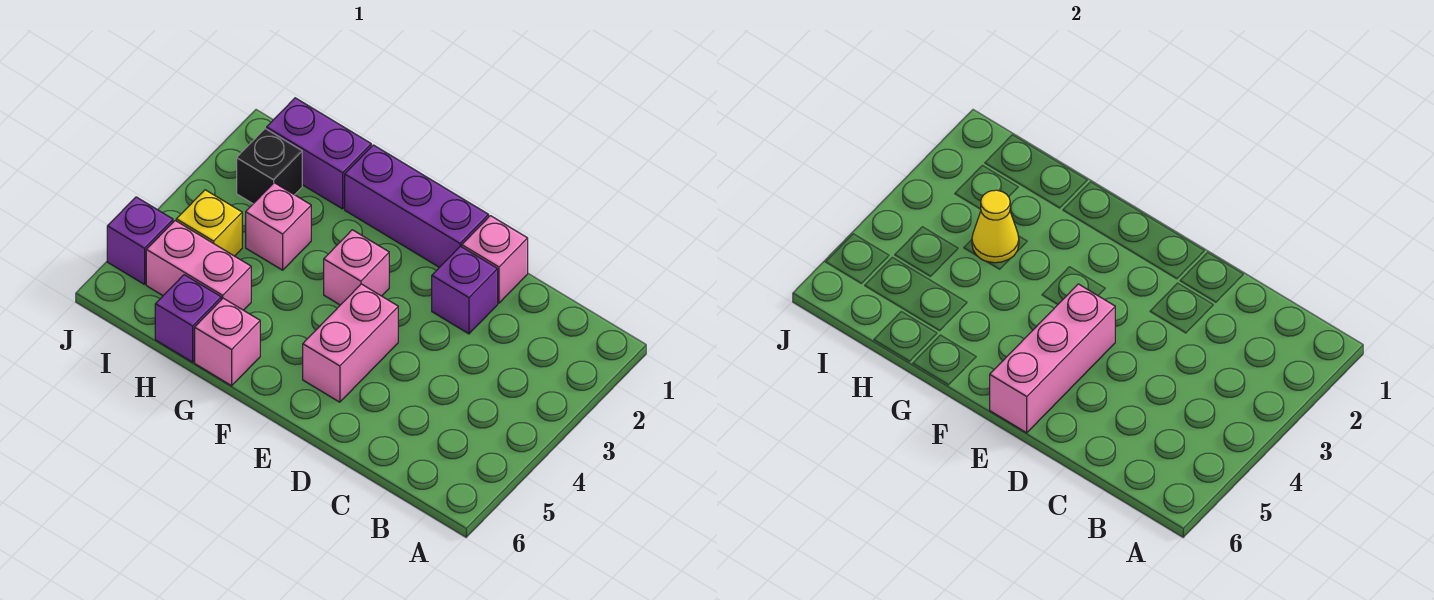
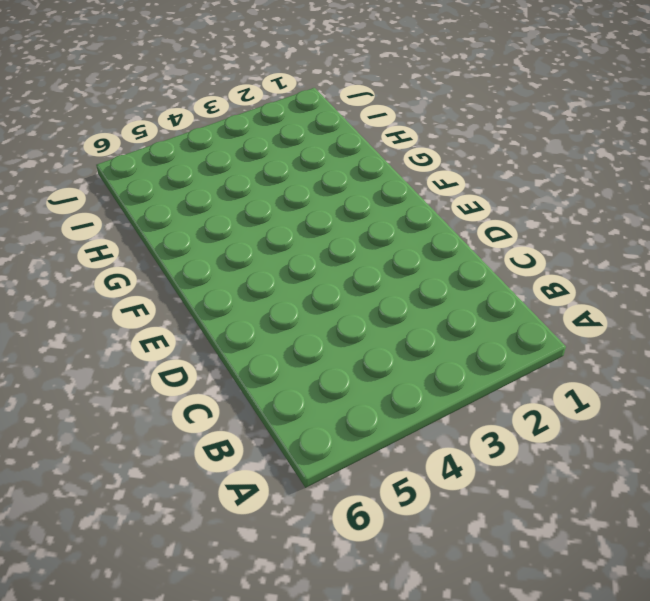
none -> pink 1x1 brick [462,216,528,303]
none -> purple 1x1 brick [432,246,498,334]
none -> purple 1x3 brick [345,145,489,267]

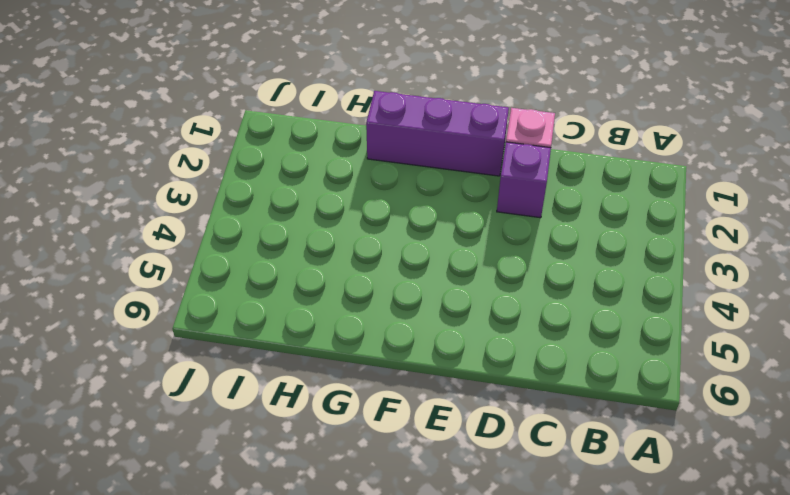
none -> pink 1x2 brick [303,284,398,402]
none -> pink 1x1 brick [324,230,389,305]
none -> pink 1x1 brick [195,298,260,386]

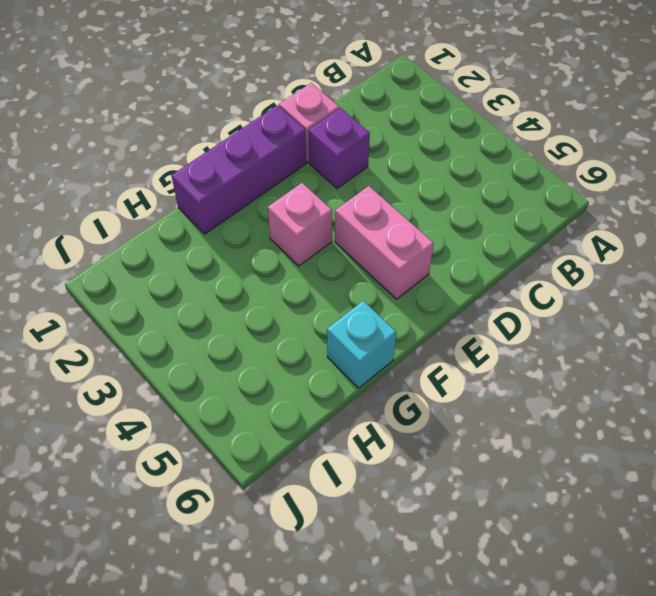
cyan 1x1 brick [327,301,396,388] -> pink 1x1 brick [195,298,260,386]
none -> purple 1x2 brick [267,98,371,209]
none -> pink 1x1 brick [246,183,311,270]
none -> pink 1x2 brick [146,221,251,310]

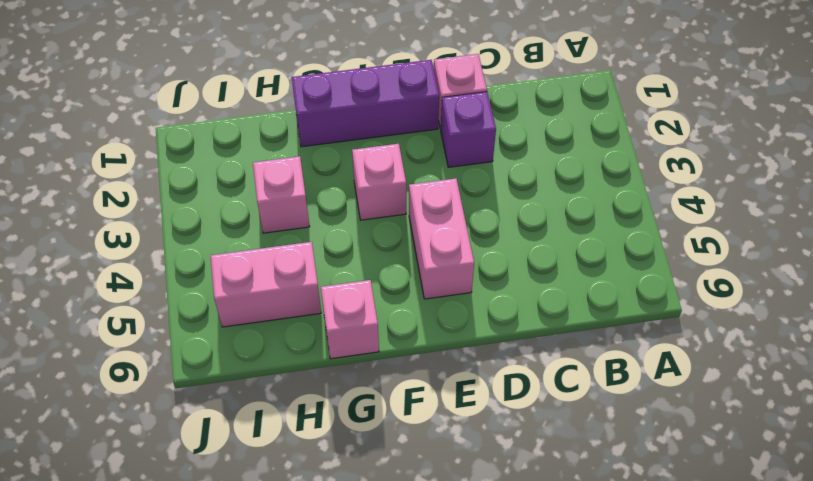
none -> purple 1x2 brick [267,98,371,209]
none -> purple 1x1 brick [155,275,221,362]
none -> black 1x1 brick [237,129,302,204]

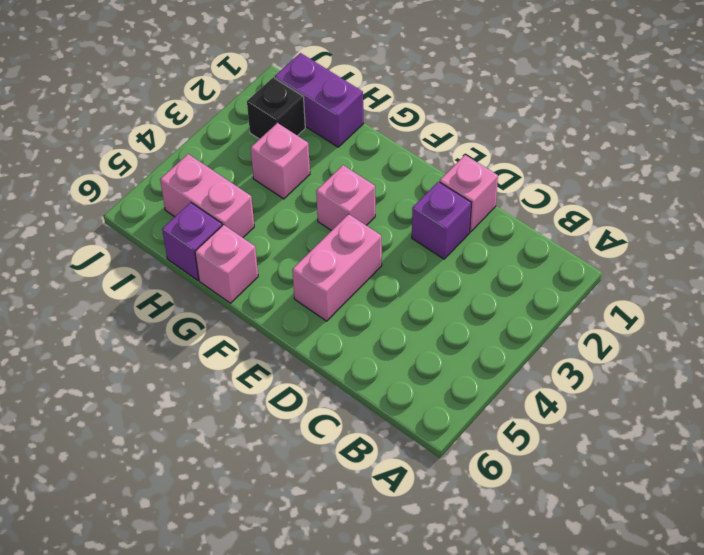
none -> purple 1x3 brick [345,145,489,267]
none -> yellow 1x1 brick [176,190,242,256]
none -> purple 1x1 brick [107,197,173,284]

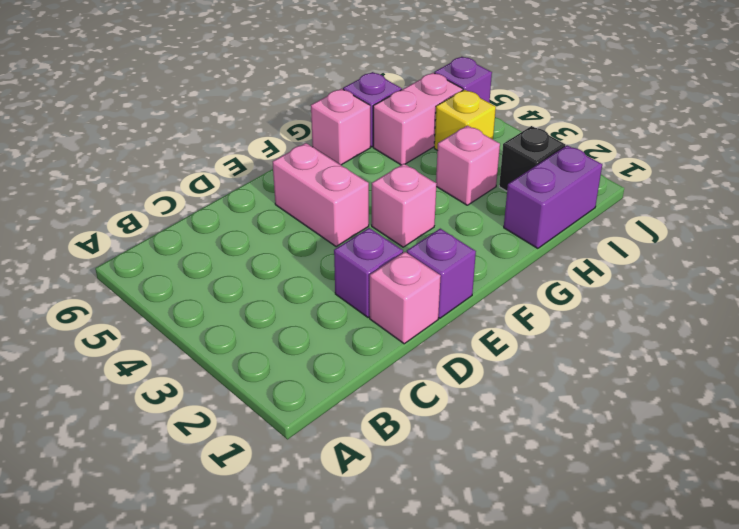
purple 1x1 brick [407,229,476,318] -> purple 1x3 brick [345,145,489,267]
none -> pink 1x3 brick [990,284,1115,433]
none -> yellow 1x1 cone [972,190,1019,263]

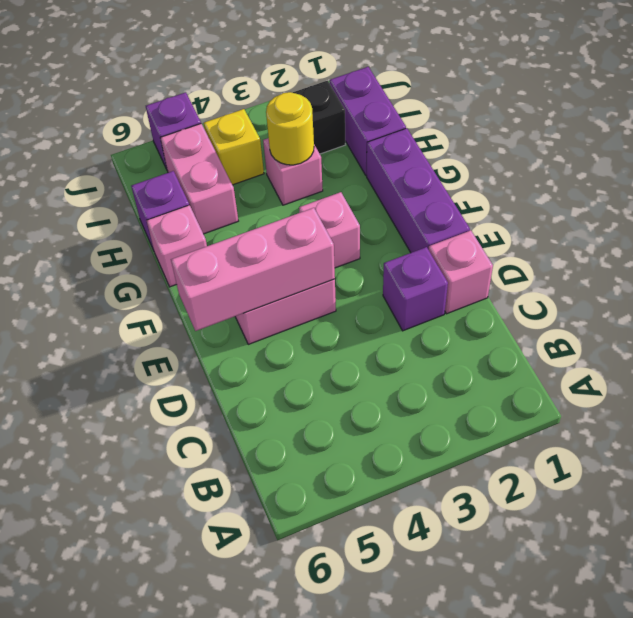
yellow 1x1 round brick [266,92,314,165] -> yellow 1x1 cone [972,190,1019,263]

